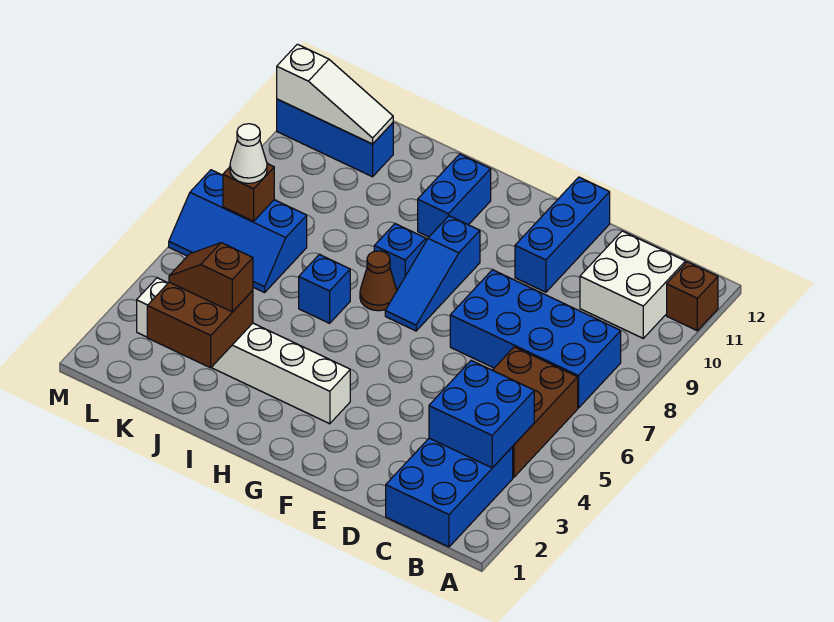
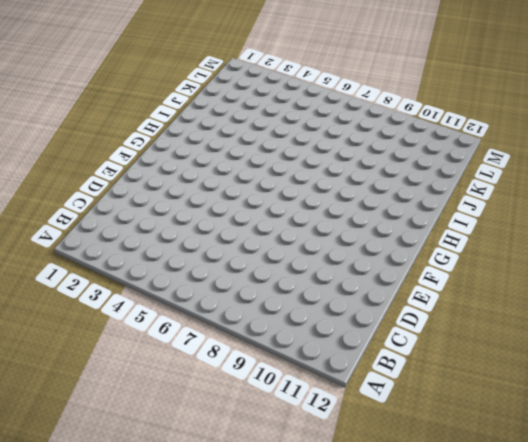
none -> brown 1x1 brick [667,262,718,331]
none -> blue 2x3 brick [386,438,513,547]
none -> brown 2x3 brick [493,347,578,478]

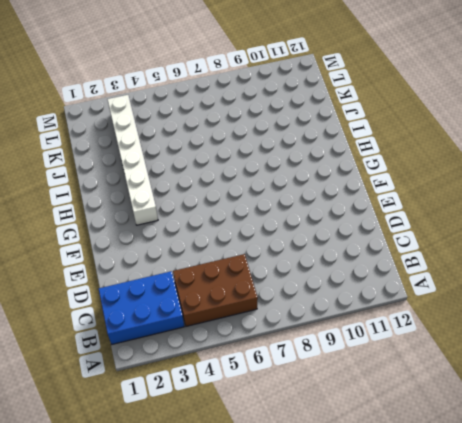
none -> brown 1x1 brick [667,262,718,331]
none -> blue 2x4 brick [450,270,621,408]
none -> white 2x2 brick [580,231,686,338]

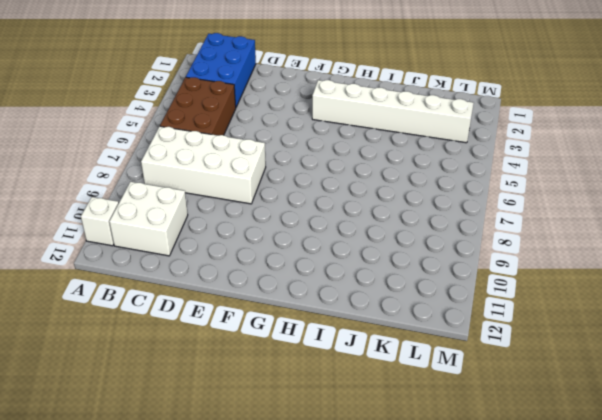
white 1x1 brick [81,197,119,246] -> brown 1x1 brick [667,262,718,331]
white 2x4 brick [141,126,266,204] -> blue 2x4 brick [450,270,621,408]
none -> blue 1x3 brick [515,177,610,292]
none -> blue 1x3 slope [385,216,480,331]
none -> brown 1x1 cone [360,251,397,311]

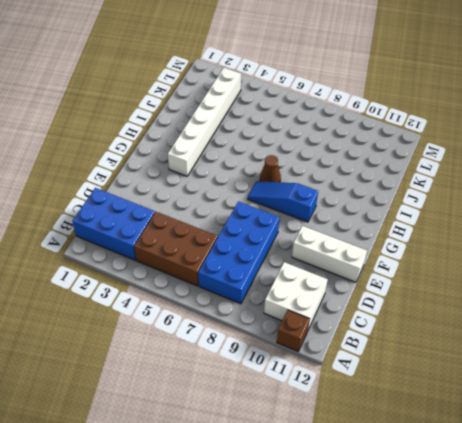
white 1x3 brick [292,226,367,282] -> blue 1x3 brick [515,177,610,292]
none -> blue 1x1 brick [374,224,426,289]
none -> blue 1x2 brick [418,154,491,237]
none -> blue 1x1 brick [299,254,350,323]

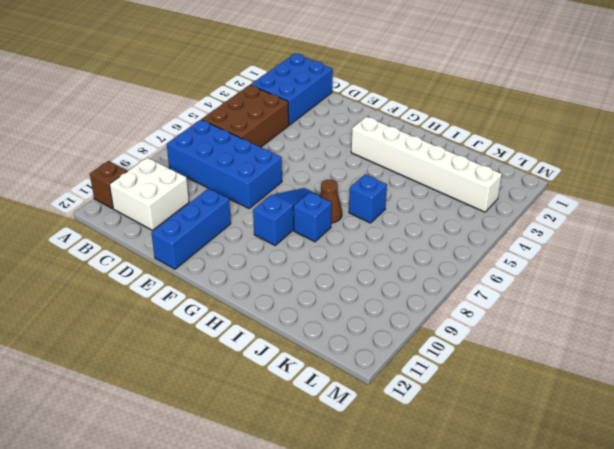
none -> blue 1x2 brick [418,154,491,237]
none -> blue 2x3 slope [169,170,307,293]
none -> blue 1x3 brick [277,99,393,177]

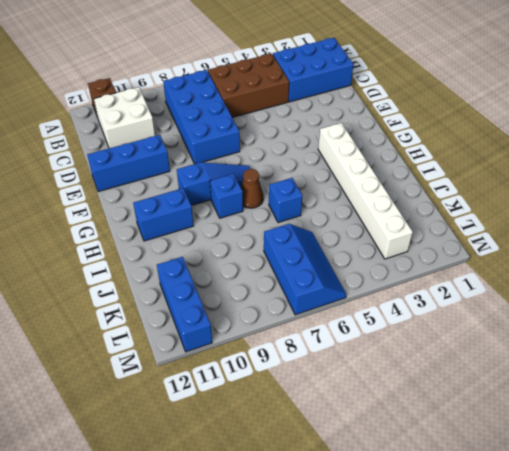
none -> blue 2x2 brick [429,361,534,468]
none -> brown 2x2 brick [147,282,253,368]
none -> white 1x3 slope [277,44,393,144]

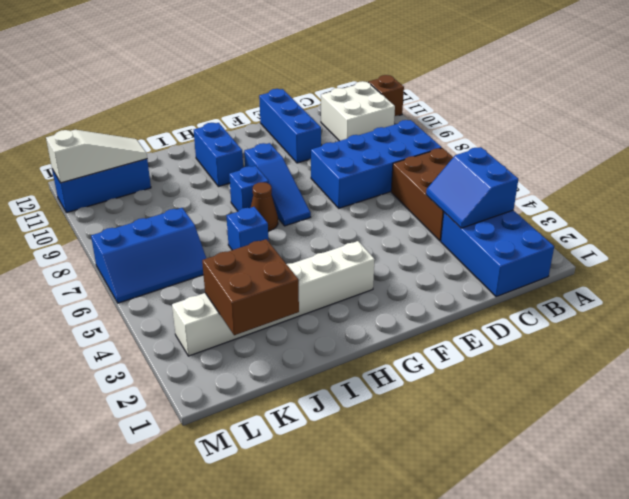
blue 2x2 slope [426,147,518,228] -> blue 2x2 brick [429,361,534,468]
none -> brown 1x1 brick [223,164,274,221]
none -> brown 1x2 slope [169,243,253,312]
none -> white 1x1 cone [230,124,267,183]

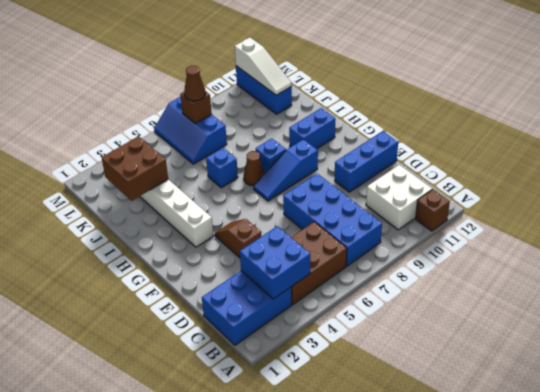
brown 1x2 slope [215,219,261,258] -> brown 1x2 slope moved to [169,243,253,312]
brown 1x1 cone [184,66,206,101] -> white 1x1 cone [230,124,267,183]

